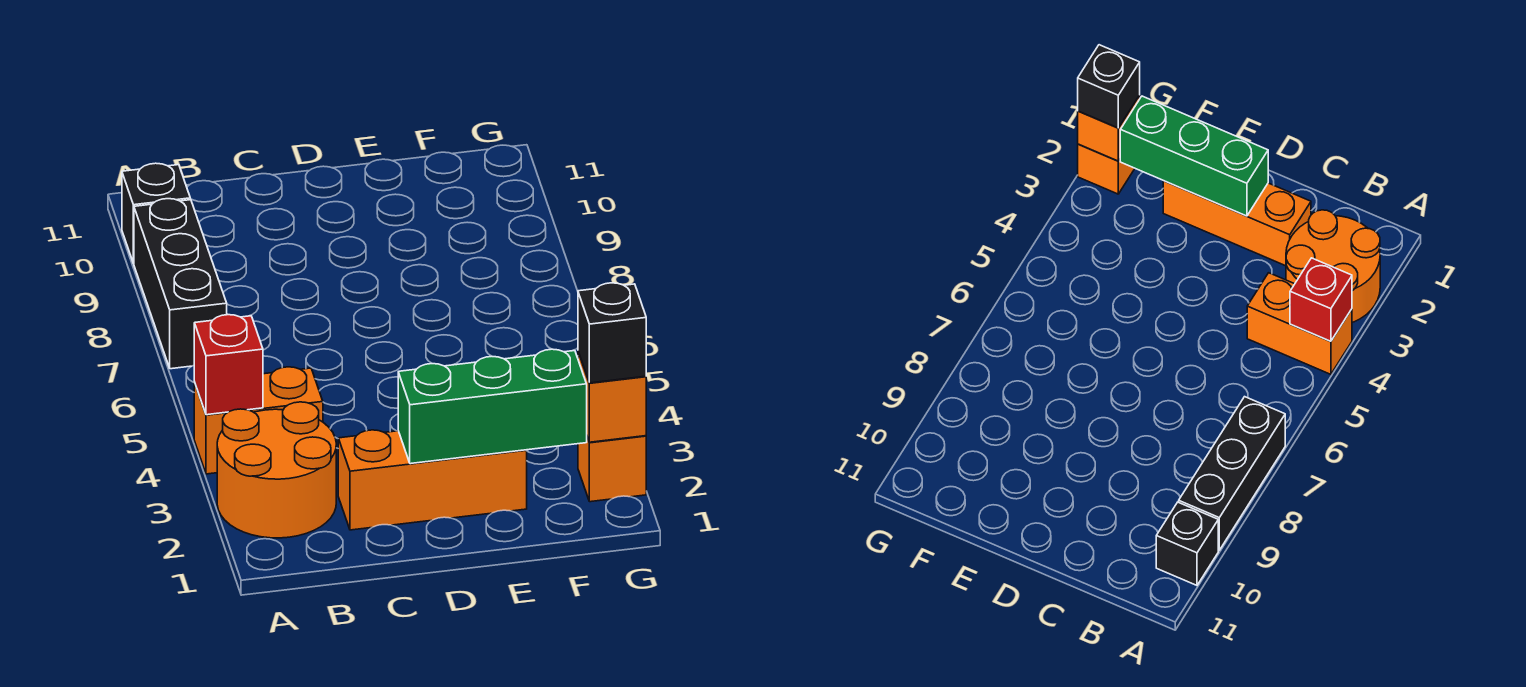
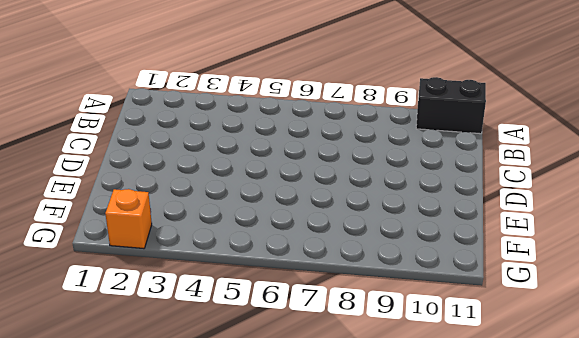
black 1x2 brick [416,77,486,134] -> black 1x1 brick [122,163,190,263]
none -> orange 2x2 round brick [217,402,336,538]
none -> orange 1x2 brick [194,367,323,474]

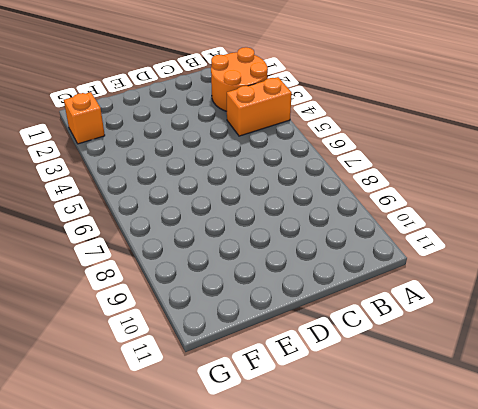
none -> black 1x3 brick [134,199,227,369]
none -> black 1x1 brick [122,163,190,263]

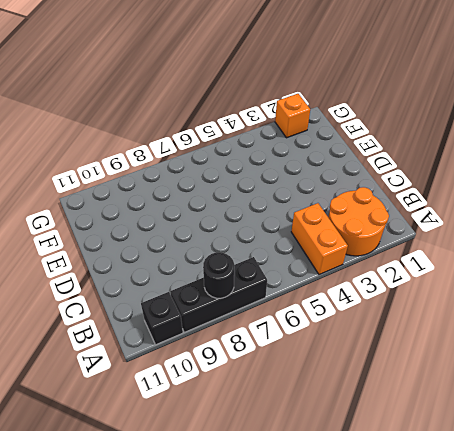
black 1x1 round brick [203,252,234,298] -> none
none -> orange 1x3 brick [338,430,527,530]
none -> red 1x1 brick [194,315,263,415]

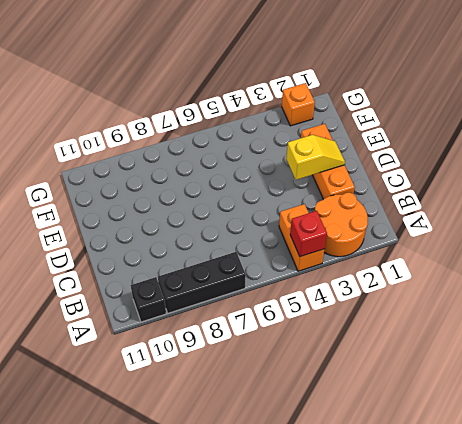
yellow 1x2 slope [286,135,345,180] -> green 1x3 brick [398,349,587,464]
none -> orange 1x1 brick [578,352,646,442]
none -> black 1x1 brick [578,283,646,383]

